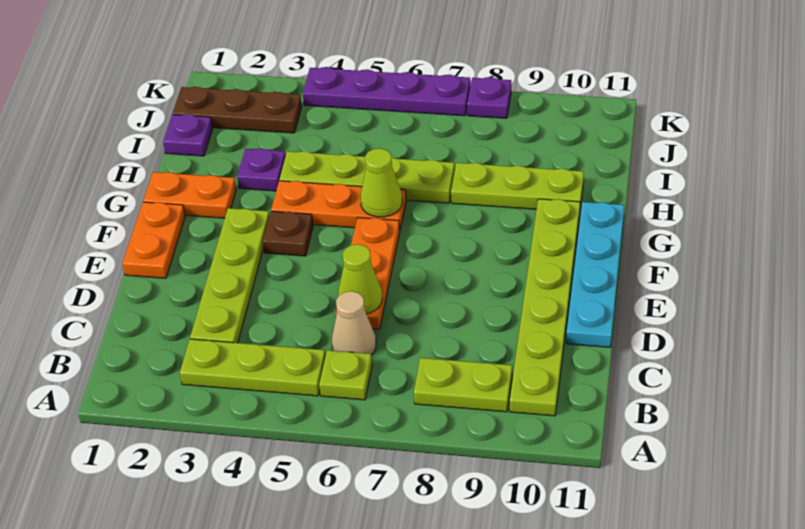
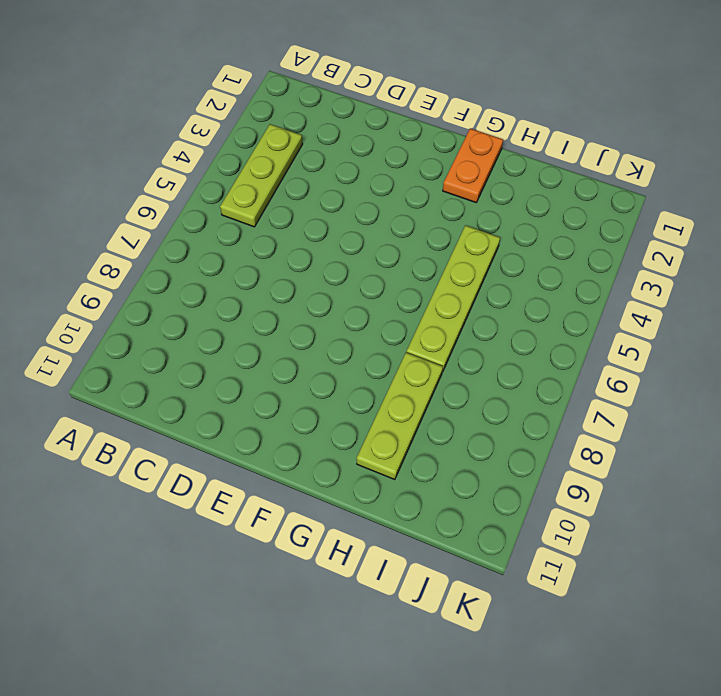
none -> lime 1x1 plate [319,350,372,400]
none -> lime 1x2 plate [414,358,512,412]
none -> lime 1x6 plate [510,199,580,416]

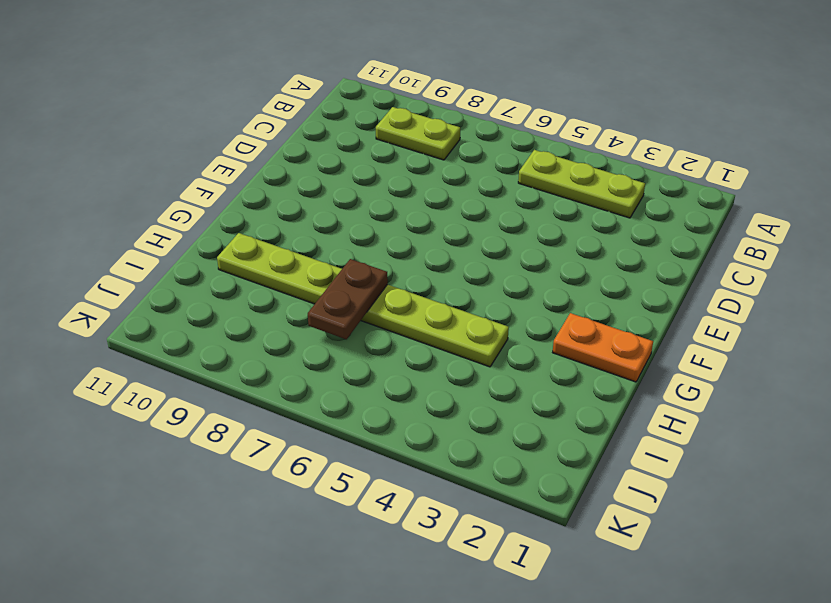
brown 1x2 plate [308,259,388,339] -> none
none -> lime 1x1 plate [319,350,372,400]
none -> lime 1x6 plate [510,199,580,416]
none -> lime 1x4 plate [190,208,269,343]

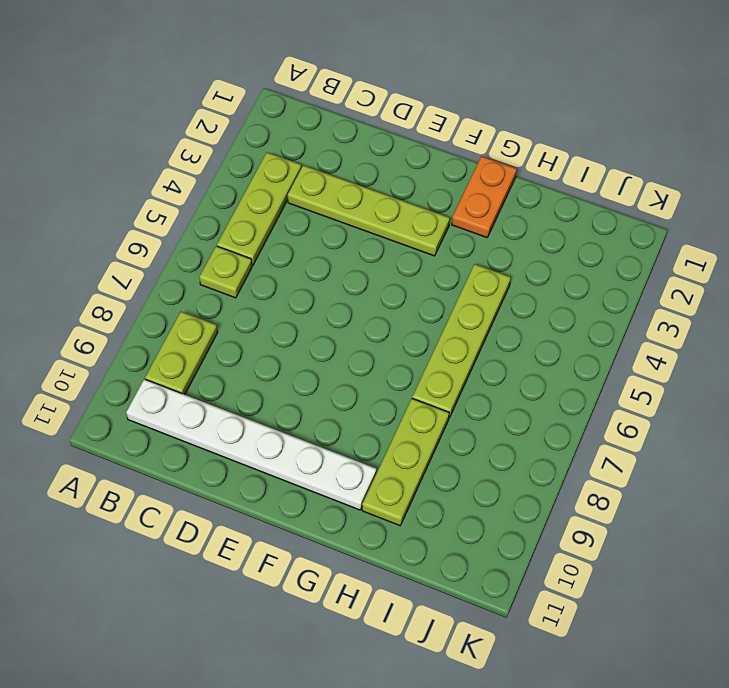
white 1x6 plate [126,379,377,510] -> lime 1x6 plate [510,199,580,416]
none -> tan 1x1 cone [332,291,376,355]
none -> orange 1x3 plate [335,218,400,329]
none -> cyan 1x4 plate [566,202,624,347]

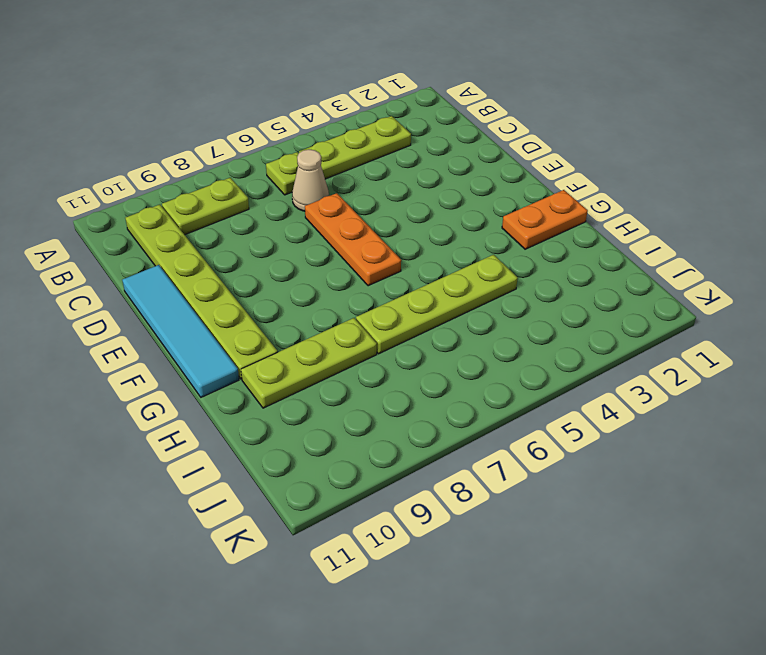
cyan 1x4 tile [122,265,239,397] -> cyan 1x4 plate [566,202,624,347]
none -> lime 1x4 plate [190,208,269,343]
none -> orange 1x2 plate [122,202,185,278]
none -> brown 1x1 plate [263,211,313,256]

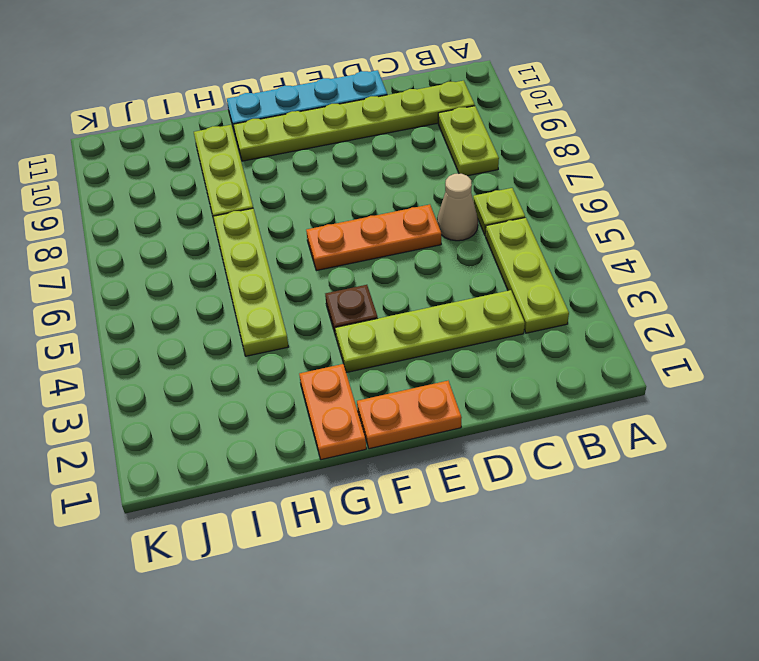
none -> orange 1x3 plate [271,181,406,229]
none -> purple 1x1 plate [237,148,286,191]
none -> purple 1x1 plate [163,114,213,156]

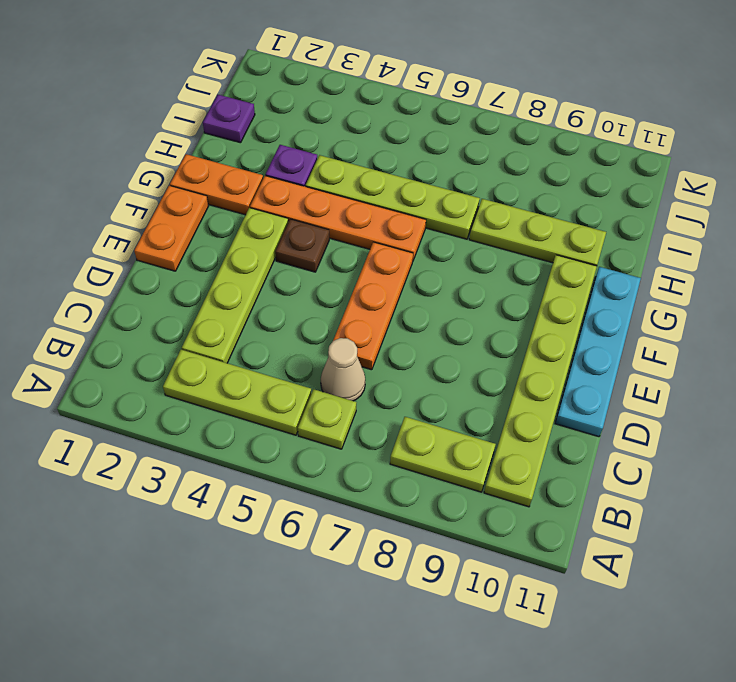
orange 1x4 plate [250,176,426,260] -> orange 1x3 plate [271,181,406,229]
none -> brown 1x3 plate [173,86,302,133]
none -> purple 1x4 plate [303,67,470,116]
none -> purple 1x1 plate [467,77,511,118]

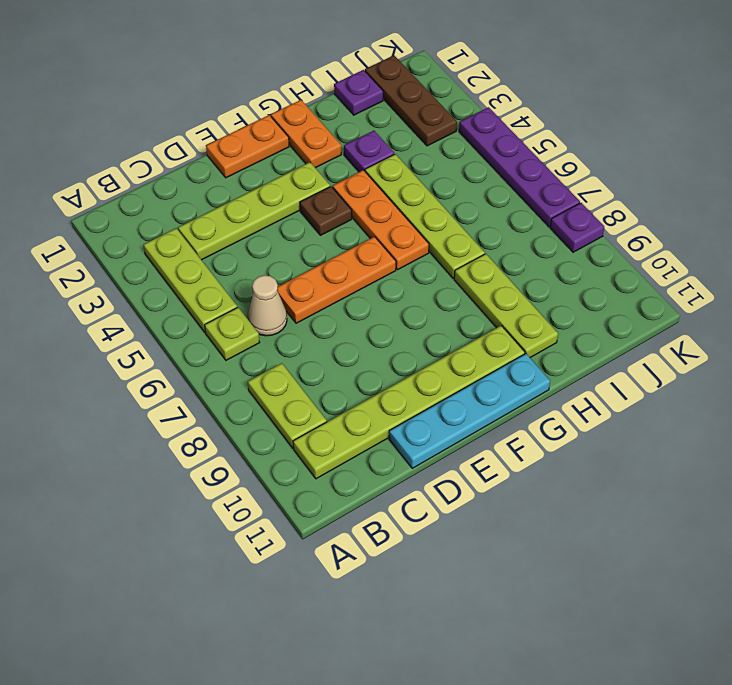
none -> lime 1x1 cone [338,244,382,314]
none -> lime 1x1 cone [360,148,402,217]

